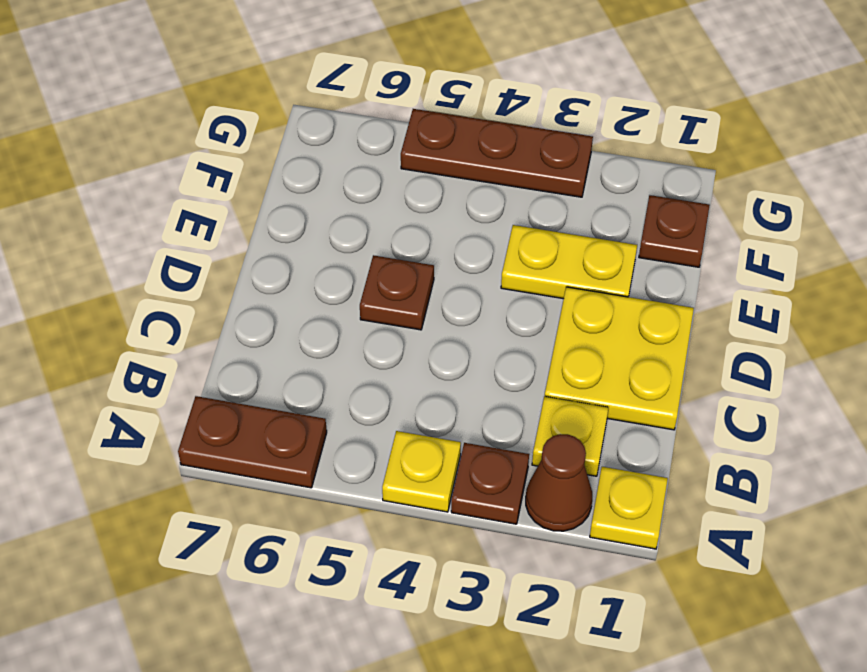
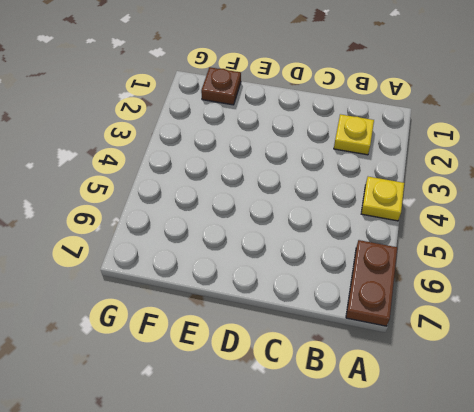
none -> yellow 1x1 plate [590,467,668,549]
none -> brown 1x1 cone [526,434,592,531]

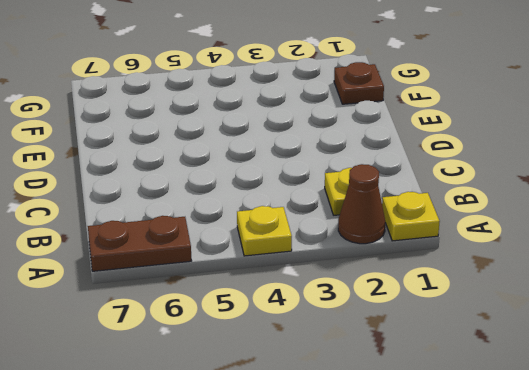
none -> brown 1x1 plate [451,443,529,524]
none -> yellow 2x2 plate [544,287,694,430]

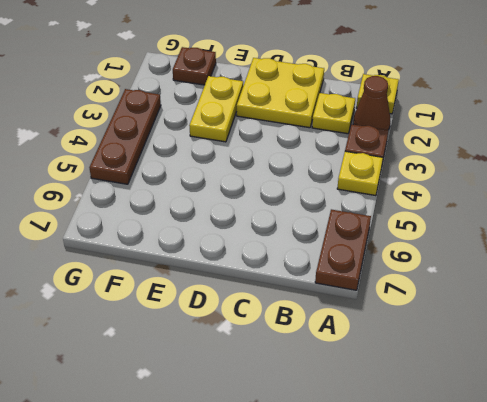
none -> brown 1x1 plate [360,255,434,330]

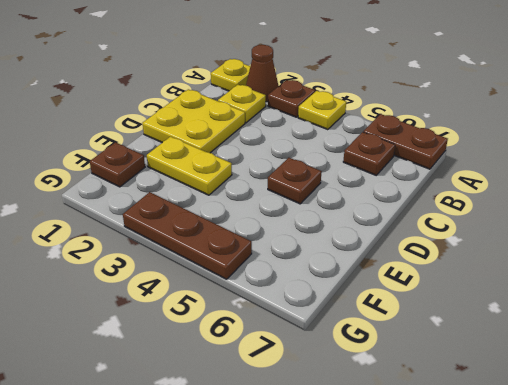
brown 1x1 plate [343,132,395,175] -> none

